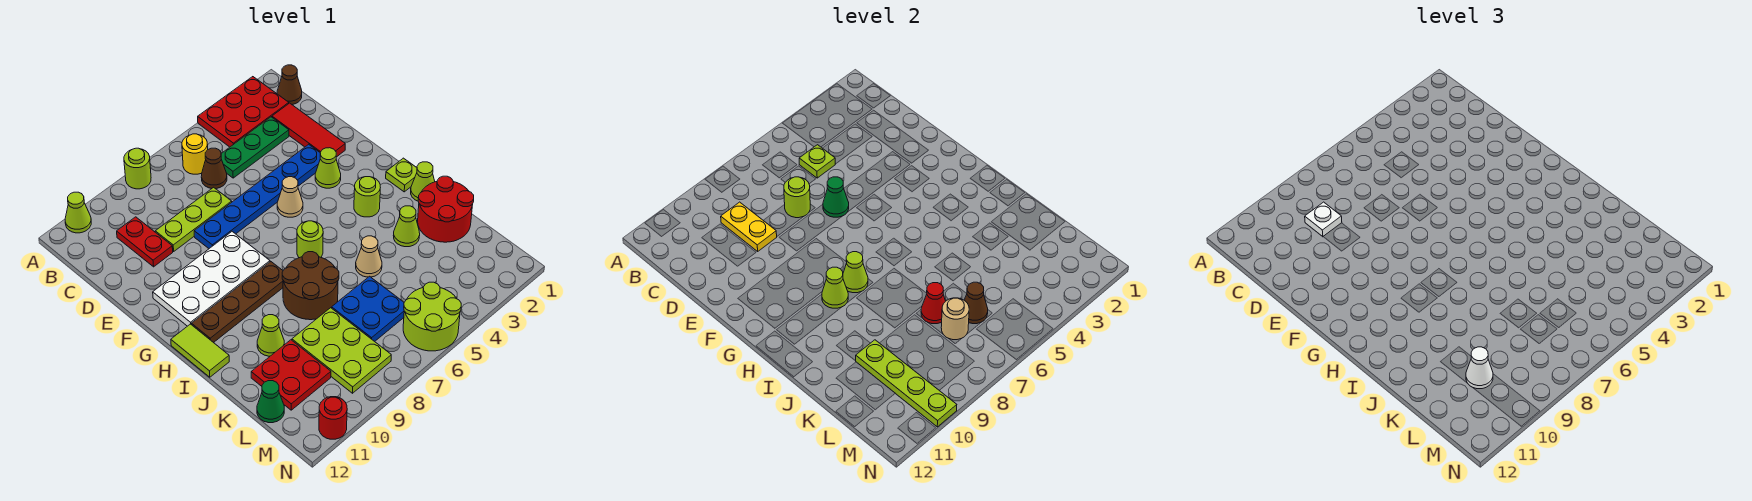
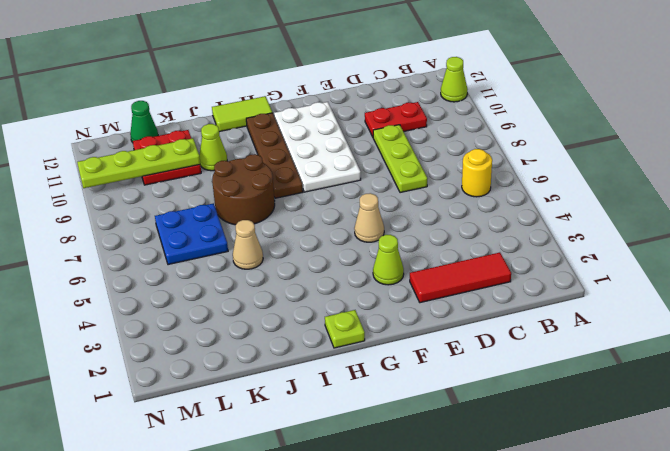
none -> red 2x3 plate [198,77,289,147]
none -> lime 1x1 round brick [124,148,151,189]
none -> brown 1x1 cone [277,65,302,105]
none -> green 1x3 plate [221,117,289,178]

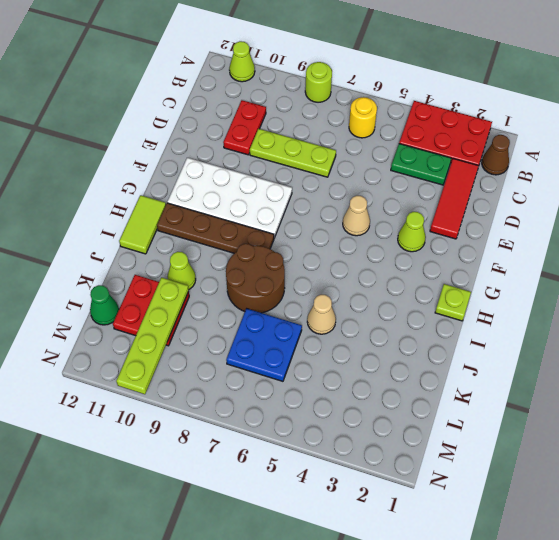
green 1x2 plate [391,144,451,185] -> green 1x3 plate [221,117,289,178]
none -> brown 1x1 cone [201,148,227,189]
none -> blue 1x6 plate [194,144,320,248]
none -> lime 1x1 round brick [354,177,380,217]
none -> lime 1x1 round brick [297,221,323,258]

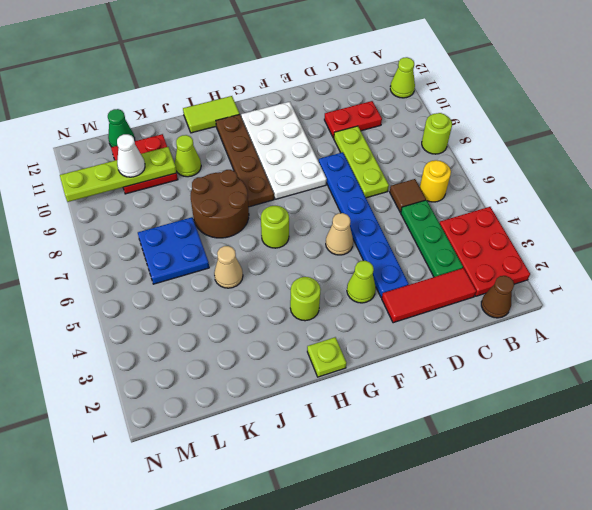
brown 1x1 tile [390,179,426,212] -> brown 1x1 cone [201,148,227,189]
none -> lime 1x1 cone [411,162,435,201]
none -> red 2x2 round brick [418,176,474,242]
none -> lime 1x1 cone [393,206,420,247]
none -> lime 2x3 plate [292,308,391,393]

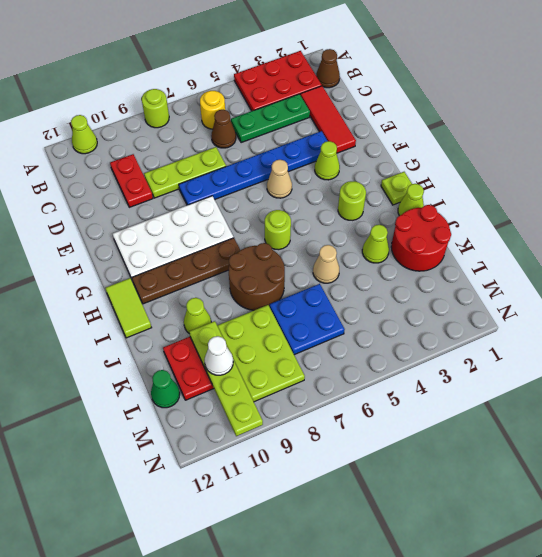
none -> lime 2x2 round brick [403,282,461,351]
none -> red 1x1 round brick [319,397,347,439]
none -> lime 1x1 plate [799,145,835,178]
none -> yellow 1x2 plate [721,202,777,251]

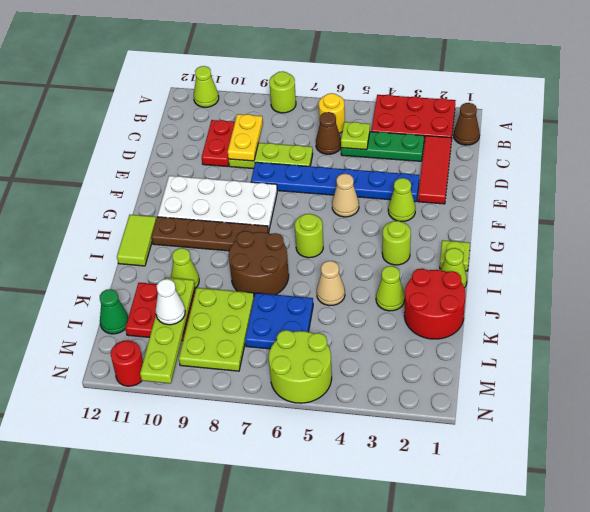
none -> lime 1x1 round brick [784,177,810,218]
none -> green 1x1 cone [823,177,849,217]
none -> lime 1x1 cone [843,252,868,293]
none -> lime 1x1 cone [822,267,848,308]

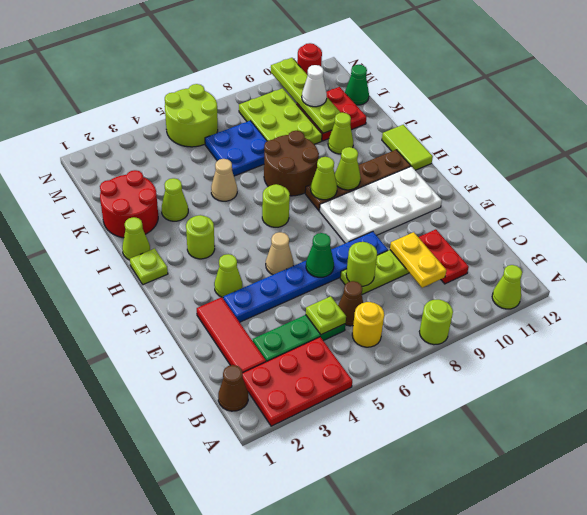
none -> red 1x1 cone [921,283,945,324]
none -> brown 1x1 cone [964,282,988,324]
none -> tan 1x1 round brick [941,298,969,340]
none -> white 1x1 plate [1305,202,1342,237]

